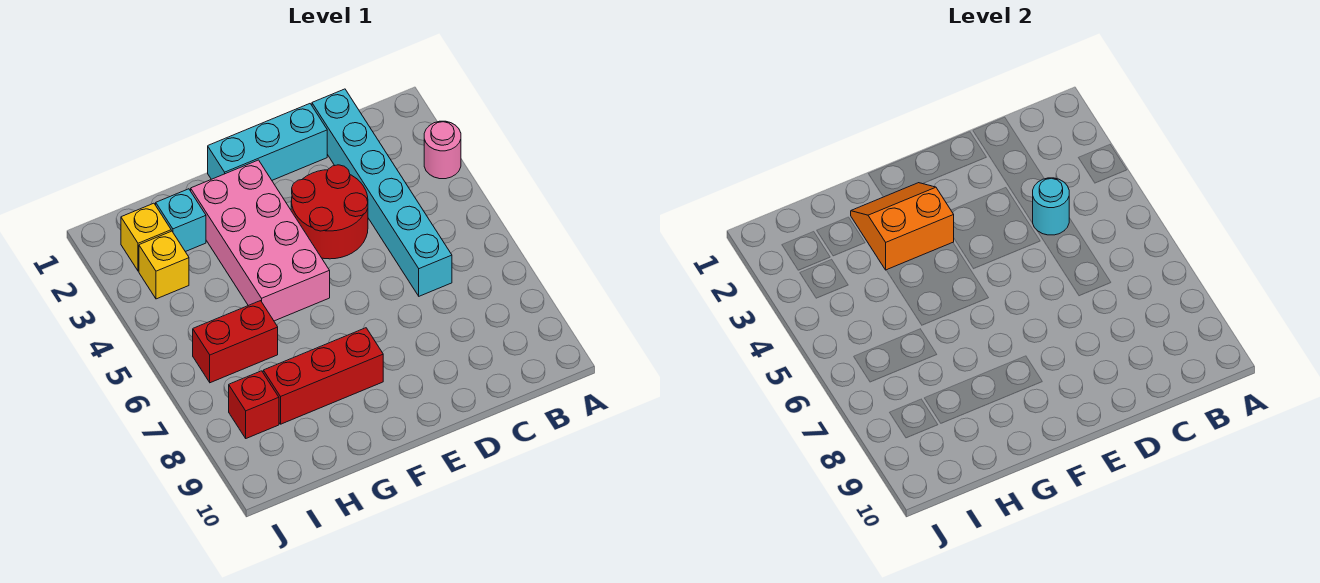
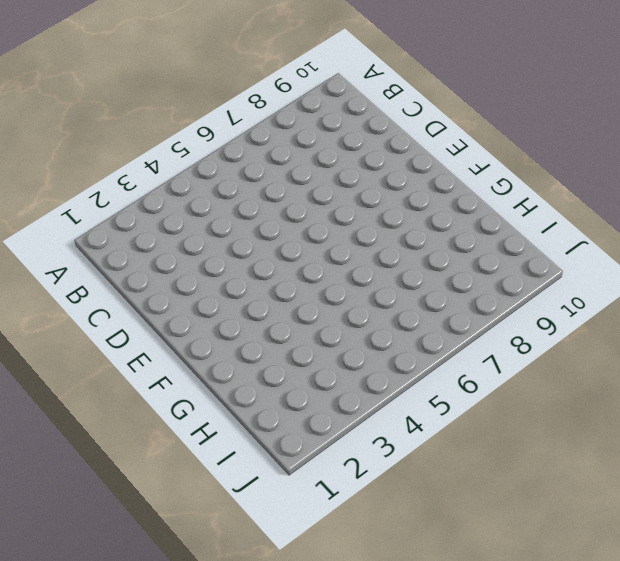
none -> pink 1x1 round brick [424,121,461,179]
none -> cyan 1x6 brick [312,89,452,296]
none -> cyan 1x3 brick [208,104,327,180]

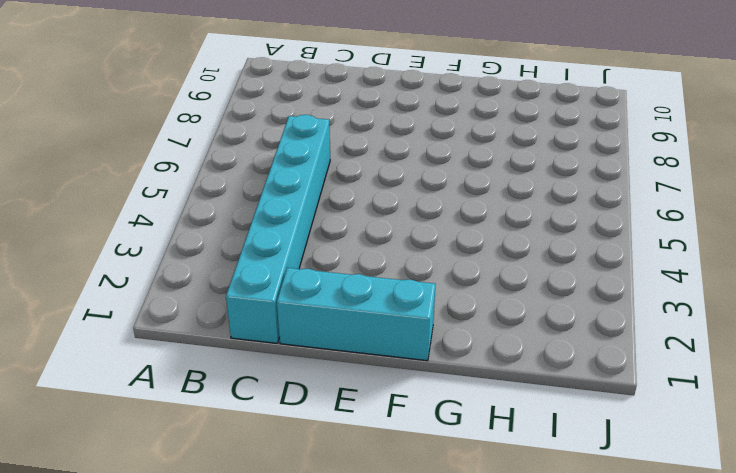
none -> pink 1x1 round brick [424,121,461,179]
none -> red 2x2 round brick [291,165,368,259]
none -> pink 2x4 brick [191,160,330,321]

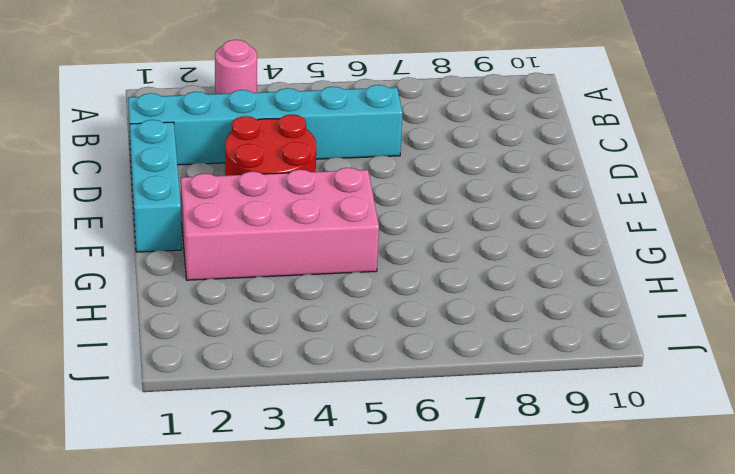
none -> red 1x3 brick [263,328,383,424]
none -> cyan 1x1 brick [156,189,206,252]
none -> red 1x2 brick [193,301,278,383]

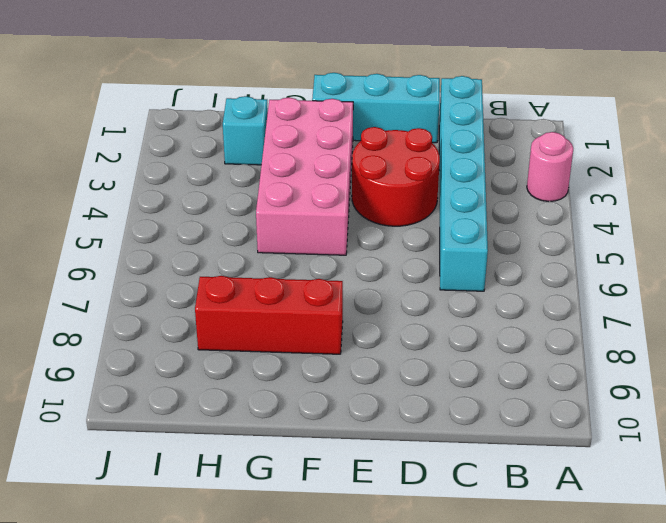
none -> red 1x2 brick [193,301,278,383]
none -> yellow 1x1 brick [121,203,171,271]
none -> yellow 1x1 brick [139,231,189,299]

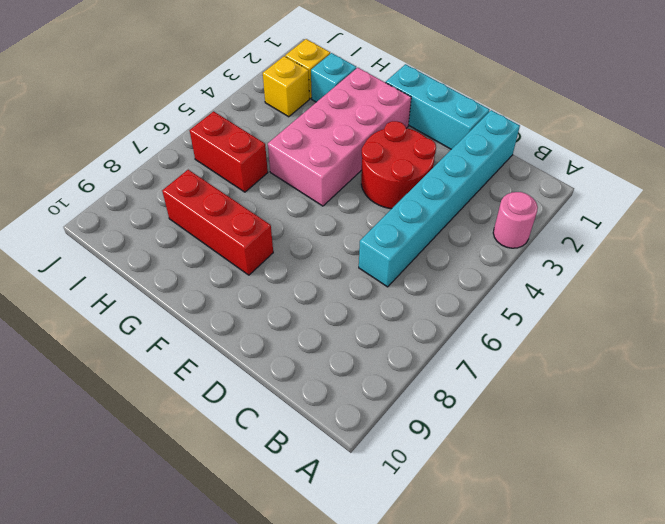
none -> red 1x1 brick [229,371,279,438]
none -> cyan 1x1 round brick [1033,178,1069,235]
none -> orange 2x2 slope [851,183,954,270]

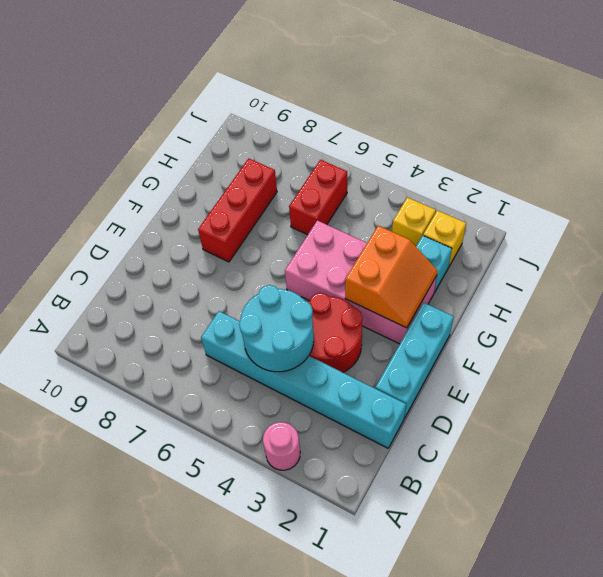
cyan 2x2 round brick [239,285,314,372] -> cyan 1x1 round brick [1033,178,1069,235]
none -> red 1x1 brick [229,371,279,438]

